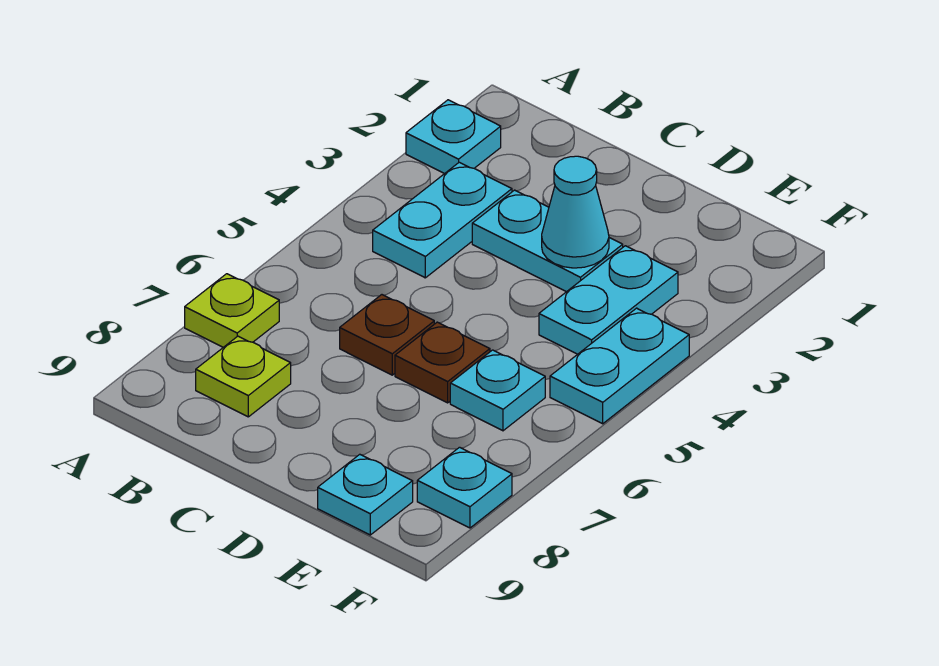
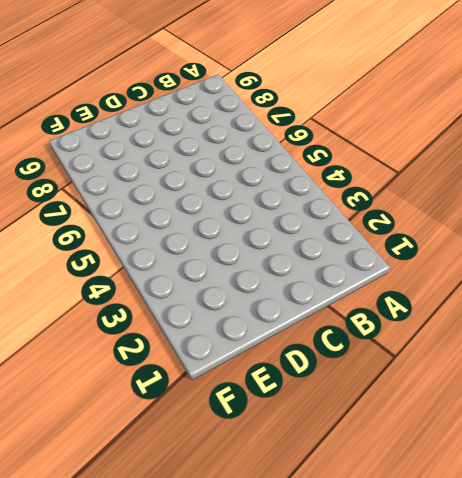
none -> cyan 1x1 plate [406,100,501,174]
none -> lime 1x1 plate [185,274,279,347]
none -> cyan 1x2 plate [373,162,512,278]

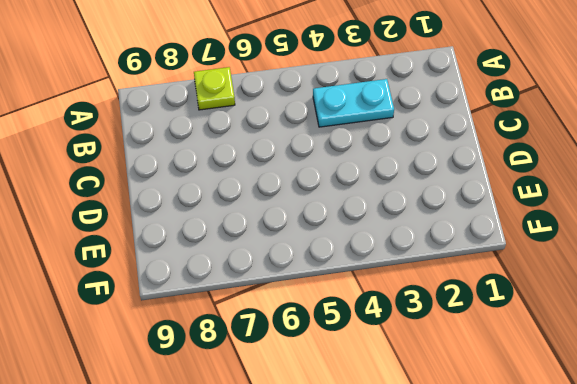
none -> cyan 1x1 plate [406,100,501,174]
none -> lime 1x1 plate [196,336,291,417]
none -> cyan 1x2 plate [472,190,623,292]

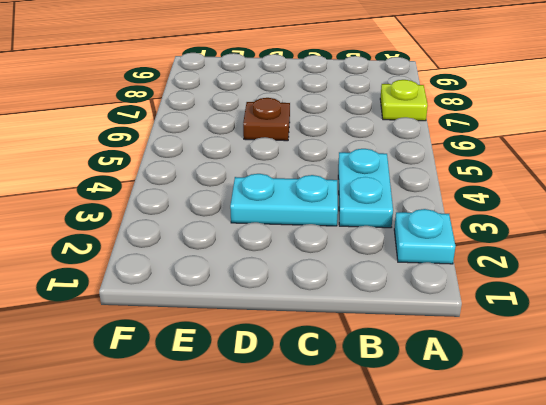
none -> lime 1x1 plate [196,336,291,417]
none -> brown 1x1 plate [340,295,434,375]
none -> cyan 1x2 plate [539,246,678,354]

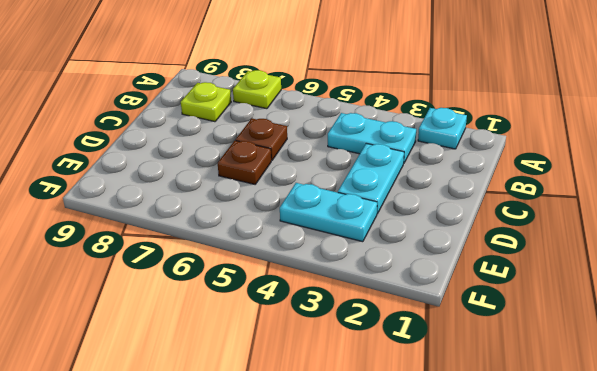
none -> cyan 1x1 plate [450,350,545,431]
none -> cyan 1x1 plate [318,454,413,535]
none -> cyan 1x2 plate [550,308,689,424]

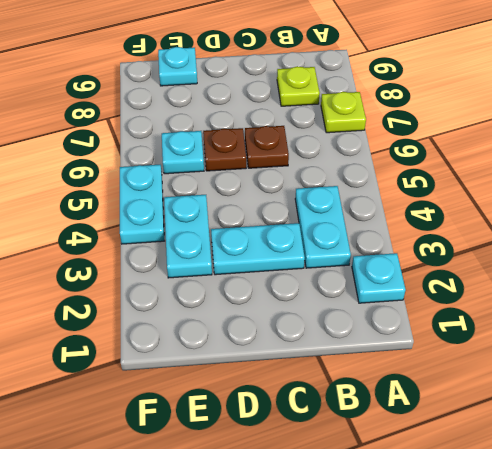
none -> cyan 1x1 plate [417,447,512,528]
none -> cyan 1x1 cone [542,156,609,268]

